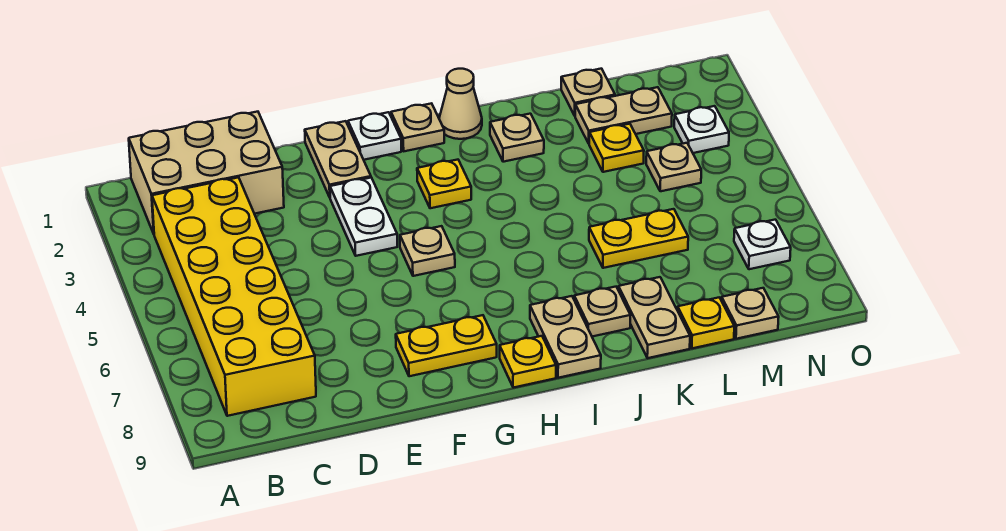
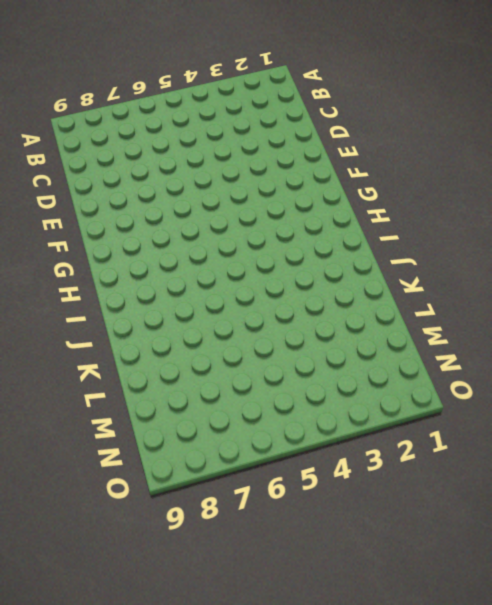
none -> tan 2x3 brick [129,112,284,234]
none -> yellow 2x6 brick [152,177,316,416]
none -> tan 1x2 plate [305,121,371,197]

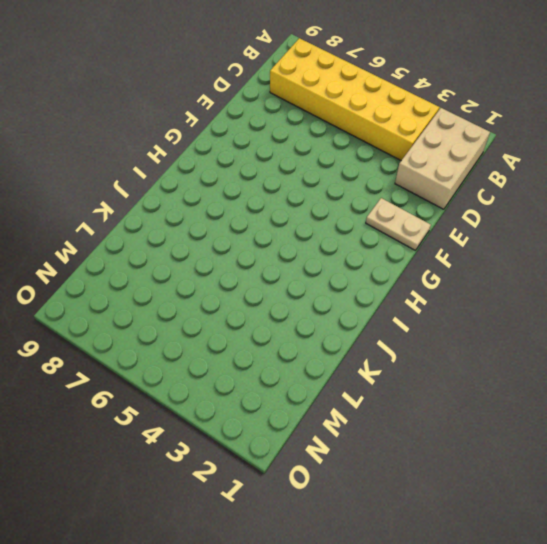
none -> white 1x2 plate [330,178,397,256]
none -> yellow 1x2 plate [396,315,497,376]
none -> white 1x1 plate [348,112,401,160]

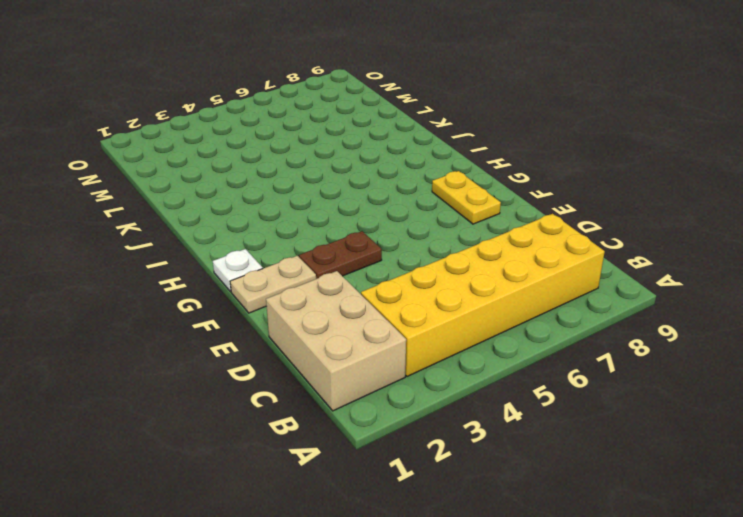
brown 1x2 plate [299,231,382,279] -> white 1x2 plate [330,178,397,256]
none -> tan 1x1 plate [400,226,455,276]
none -> tan 1x1 plate [391,103,444,151]
none -> yellow 1x1 plate [417,160,471,208]

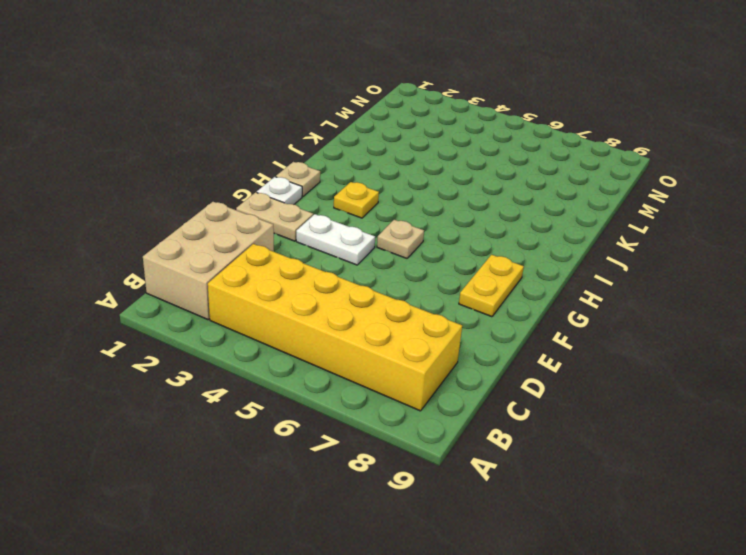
none -> yellow 1x1 plate [500,336,556,388]
none -> tan 1x1 cone [439,69,482,139]
none -> tan 1x2 plate [530,296,601,378]

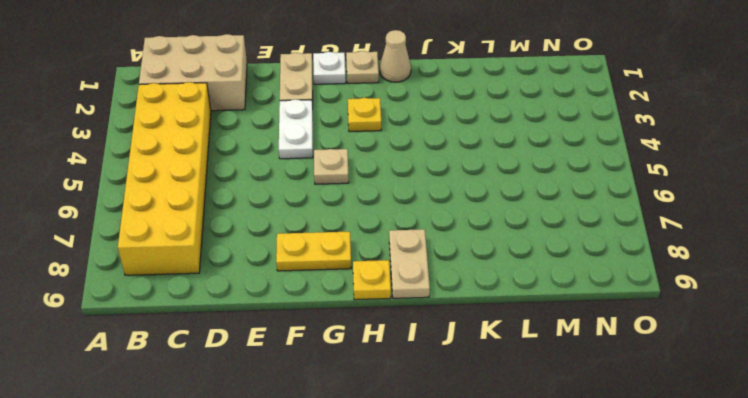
none -> tan 1x1 plate [490,114,544,162]
none -> tan 1x1 plate [574,287,631,337]
none -> yellow 1x2 plate [589,209,688,268]

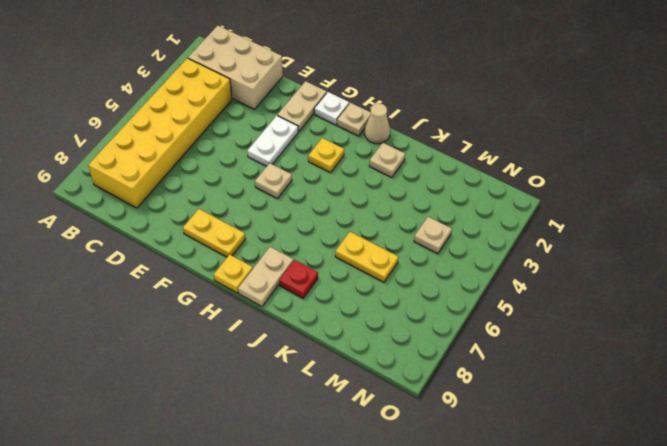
red 1x1 plate [279,260,318,298] -> tan 1x1 plate [574,287,631,337]
none -> tan 1x2 plate [618,277,690,358]
none -> tan 1x1 plate [561,69,615,116]
none -> tan 1x2 plate [575,87,672,143]

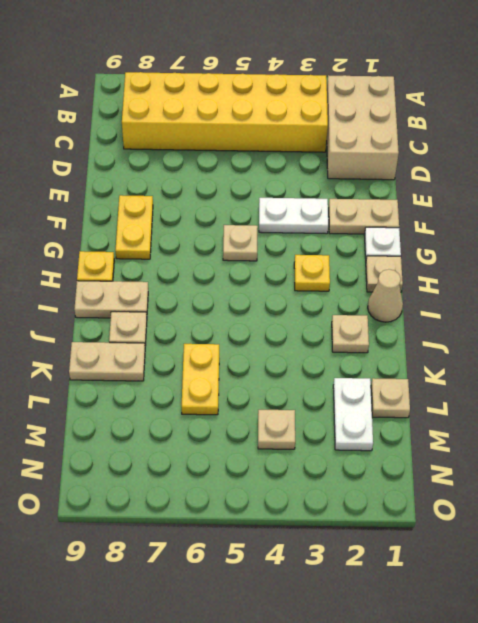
white 1x2 plate [333,378,373,451] -> tan 1x2 plate [575,87,672,143]
none -> yellow 1x1 plate [589,124,644,172]
none -> yellow 1x1 plate [678,297,734,348]
none -> tan 1x1 plate [722,288,779,339]

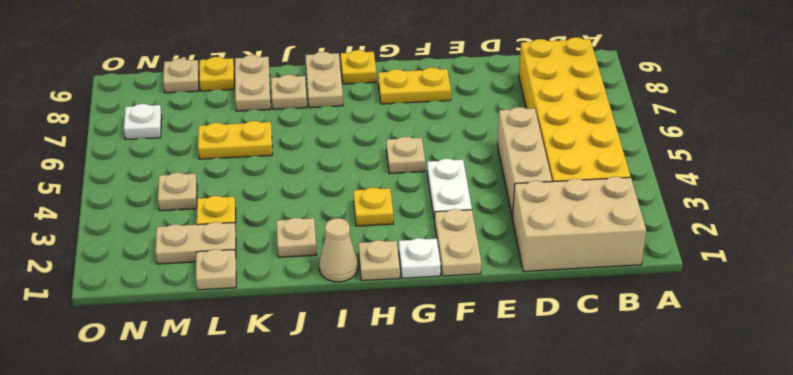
tan 1x3 brick [497,107,552,217] -> none
none -> white 1x1 plate [674,106,729,153]

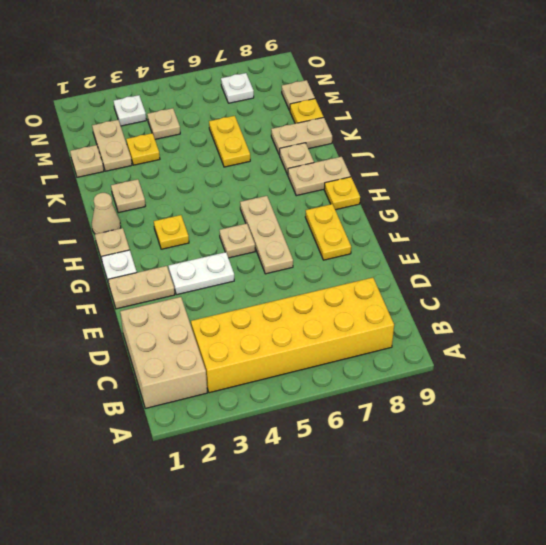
tan 1x3 plate [240,196,293,274] -> none

